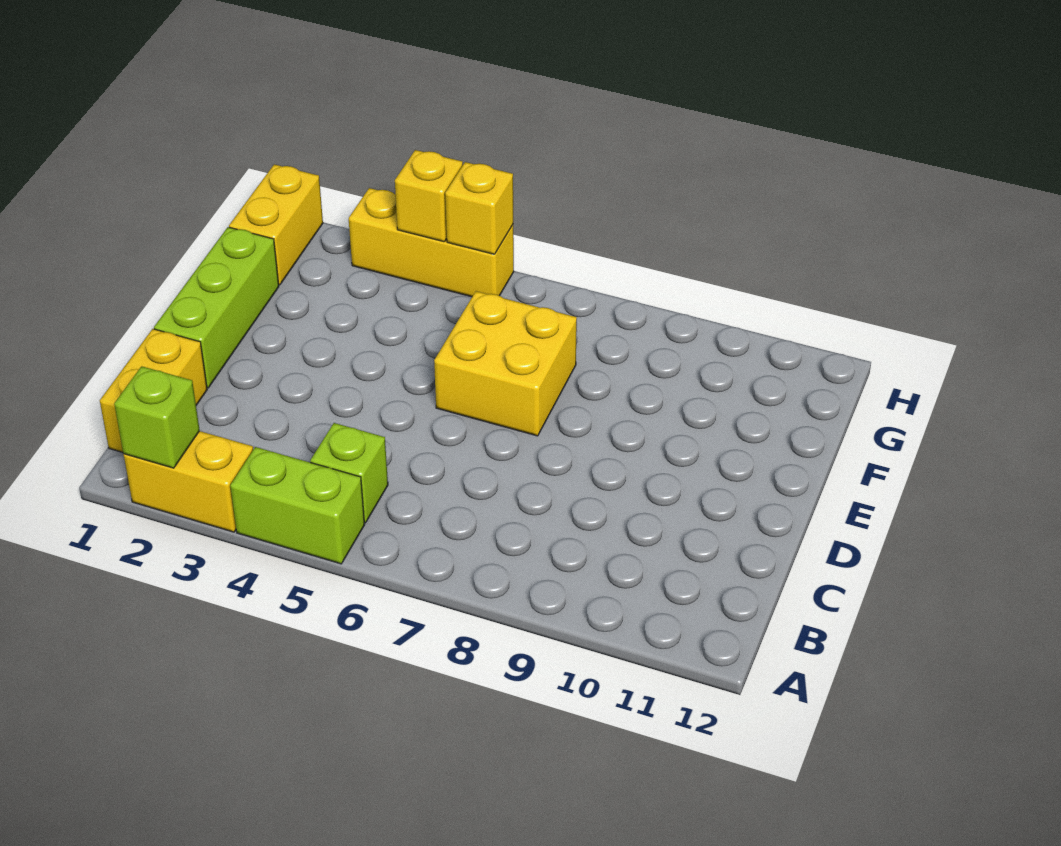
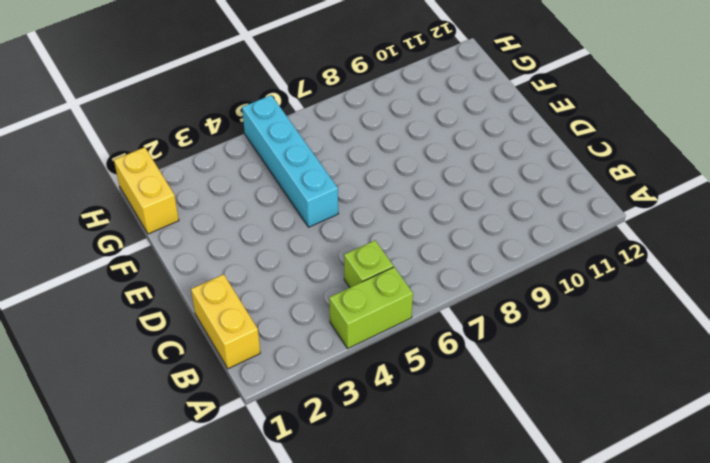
cyan 1x4 brick [242,95,338,227] -> yellow 1x3 brick [349,188,514,297]
none -> yellow 1x2 brick [124,431,253,532]
none -> lime 1x3 brick [154,227,279,388]

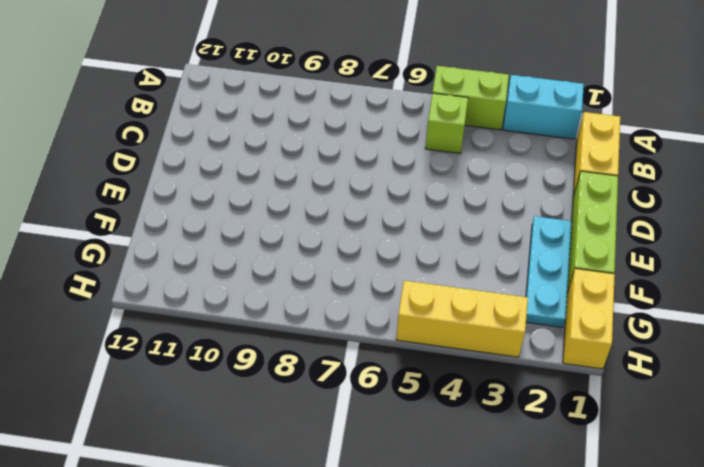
cyan 1x2 brick [503,75,584,139] -> yellow 1x2 brick [124,431,253,532]
cyan 1x3 plate [526,216,572,327] -> none
none -> yellow 2x2 brick [434,291,577,436]
none -> lime 1x1 brick [114,366,200,468]

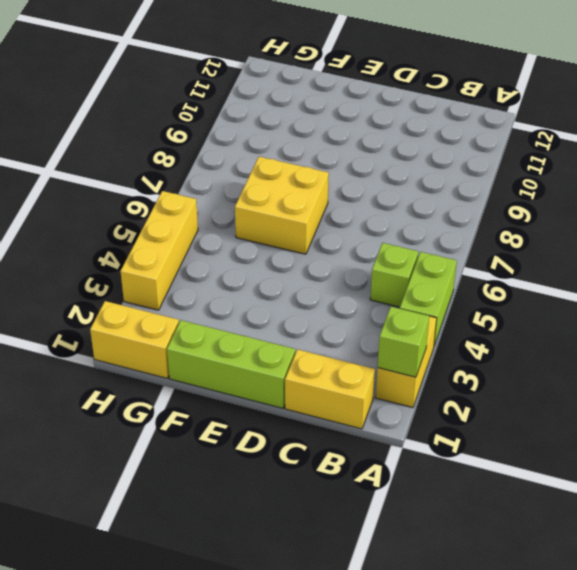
none -> yellow 1x1 brick [395,150,463,242]
none -> yellow 1x1 brick [445,162,513,254]

